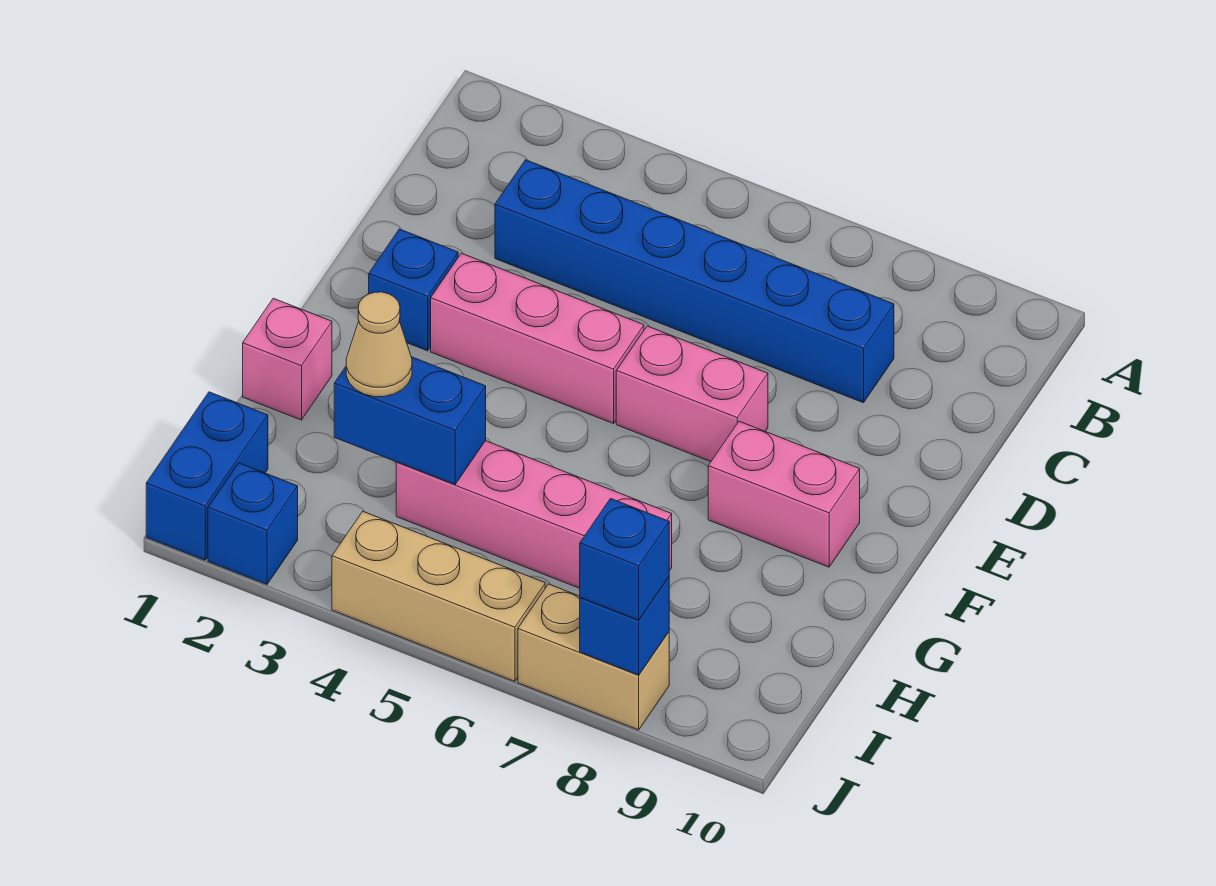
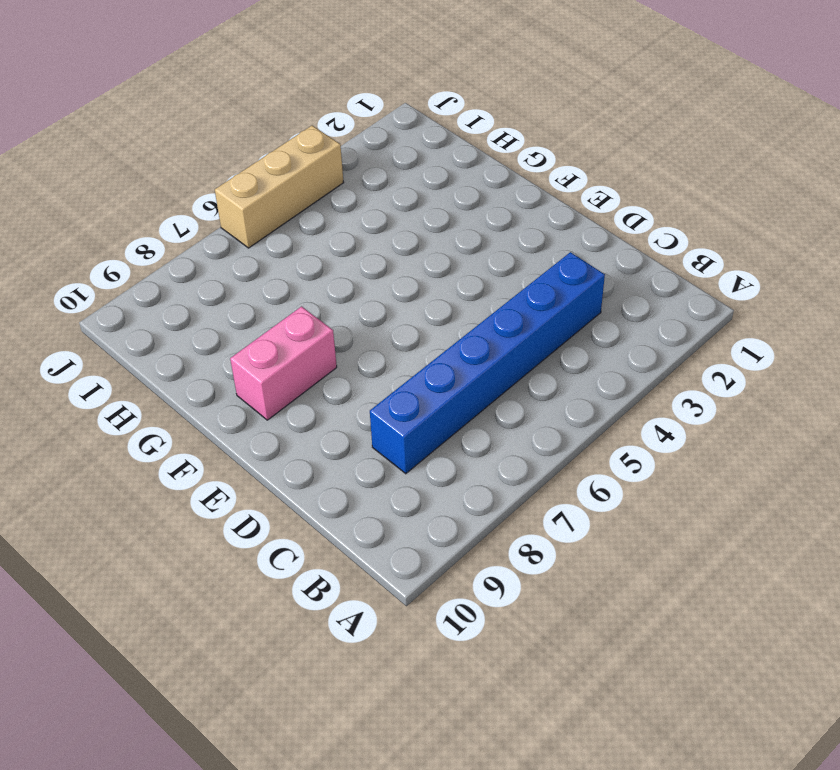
none -> blue 1x1 brick [369,229,458,351]
none -> pink 1x3 brick [431,253,644,424]
none -> pink 1x2 brick [616,326,768,462]

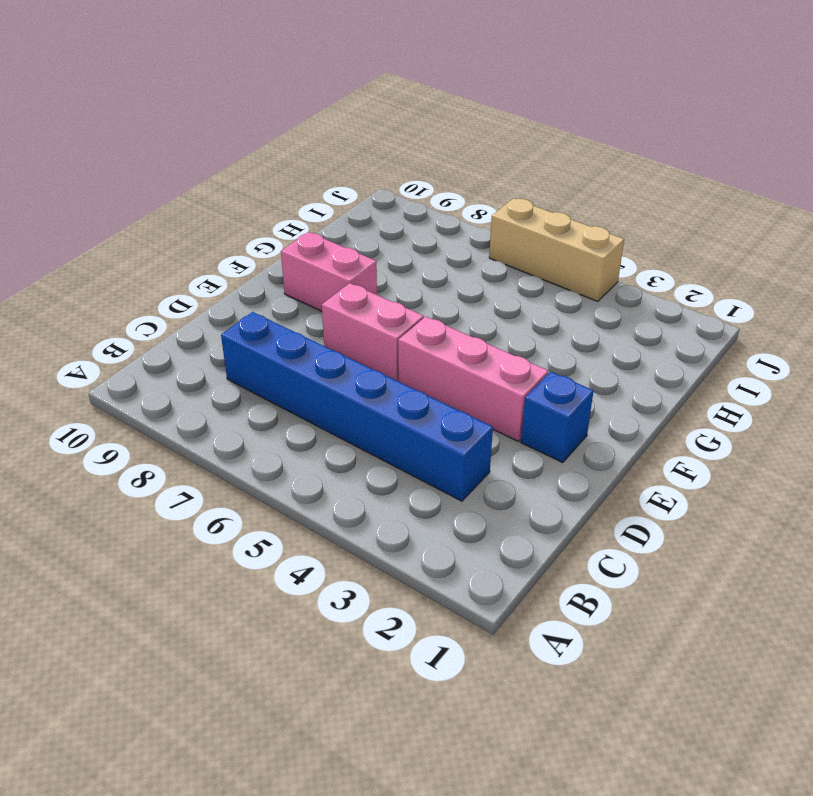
none -> pink 1x1 brick [243,298,332,420]
none -> pink 1x4 brick [396,441,672,588]
none -> blue 1x2 brick [146,392,268,560]

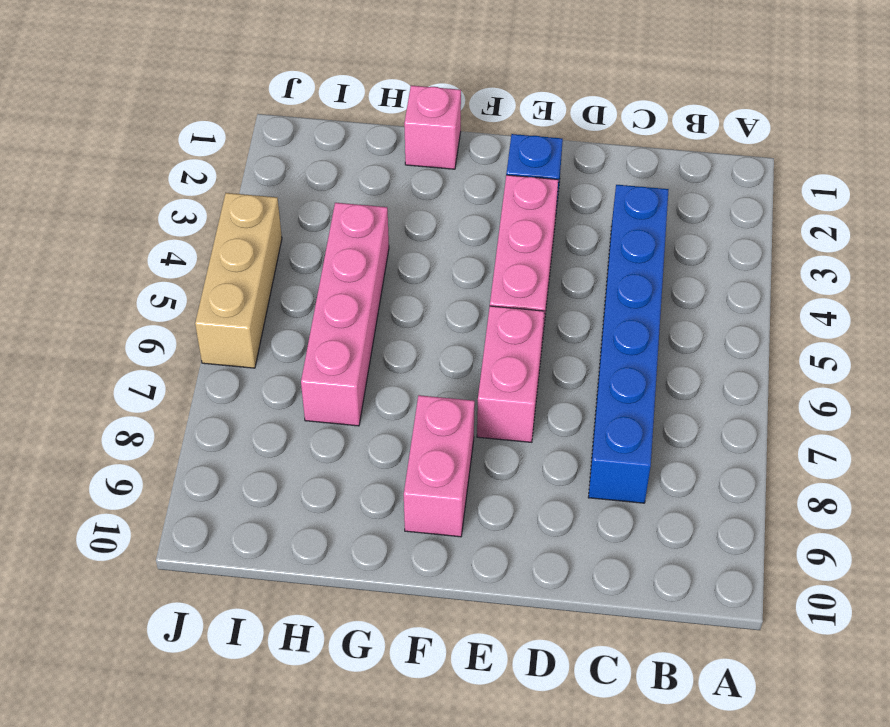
none -> blue 1x2 brick [146,392,268,560]
none -> blue 1x1 brick [208,463,298,584]
none -> tan 1x2 brick [518,584,669,730]

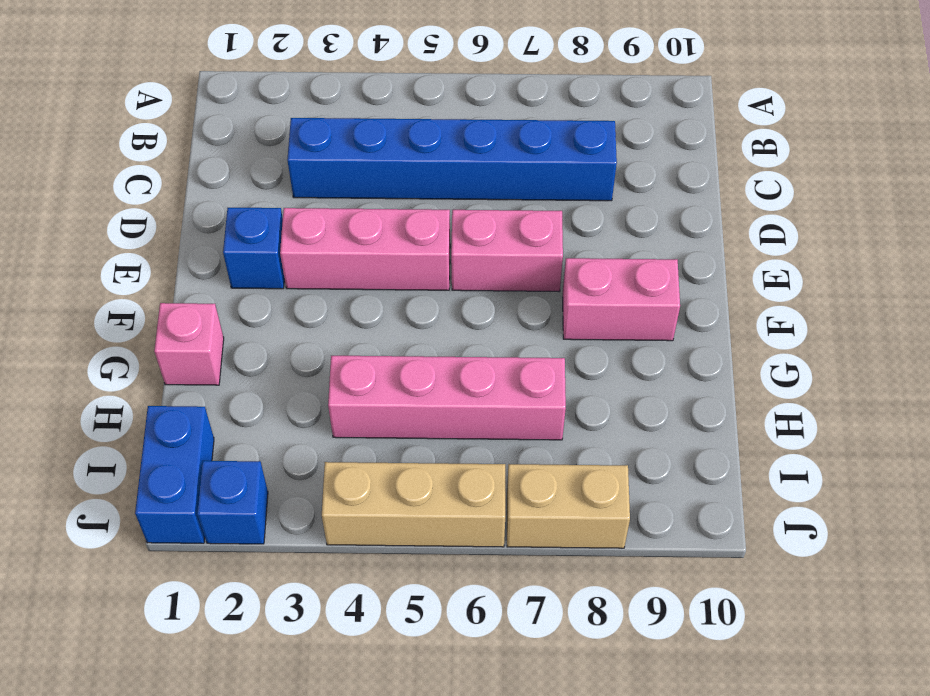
none -> blue 1x2 brick [334,357,486,484]
none -> blue 1x1 brick [580,577,669,675]
none -> tan 1x1 cone [346,292,412,397]

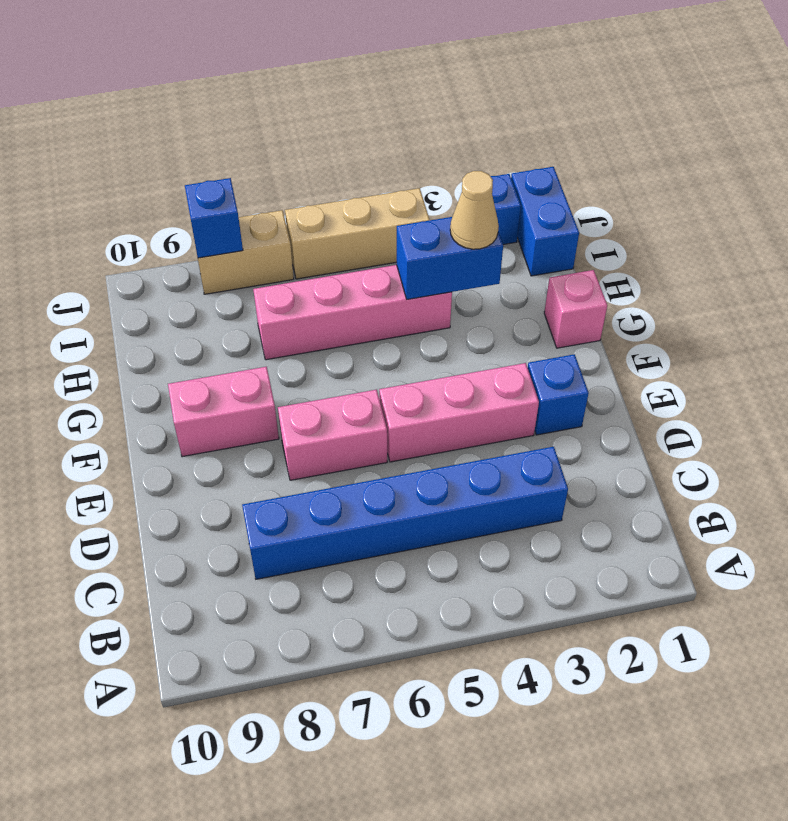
none -> blue 1x1 brick [580,499,669,620]

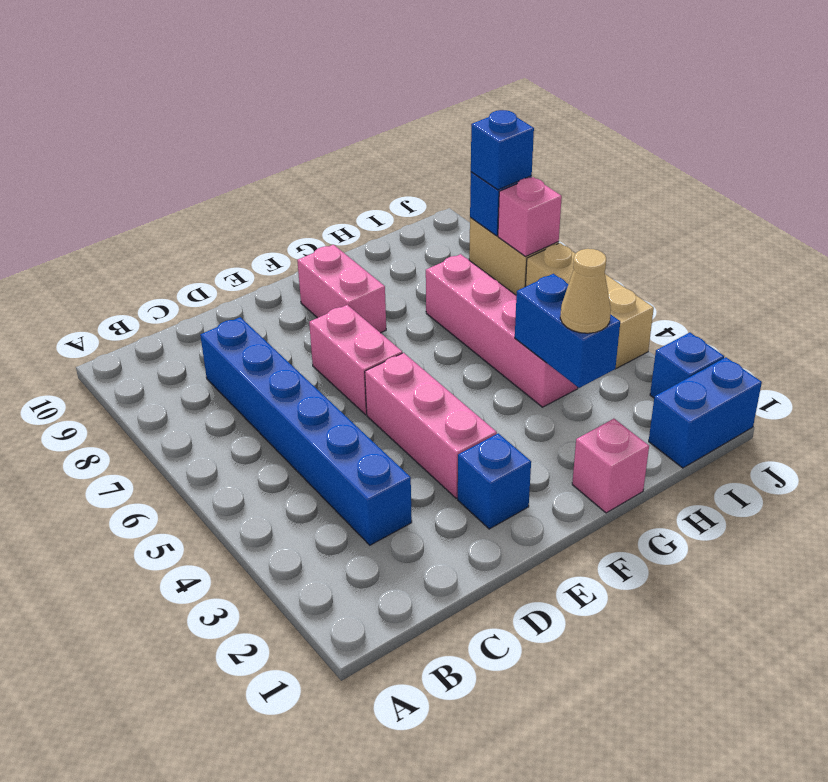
pink 1x1 brick [498,177,562,256] -> none

